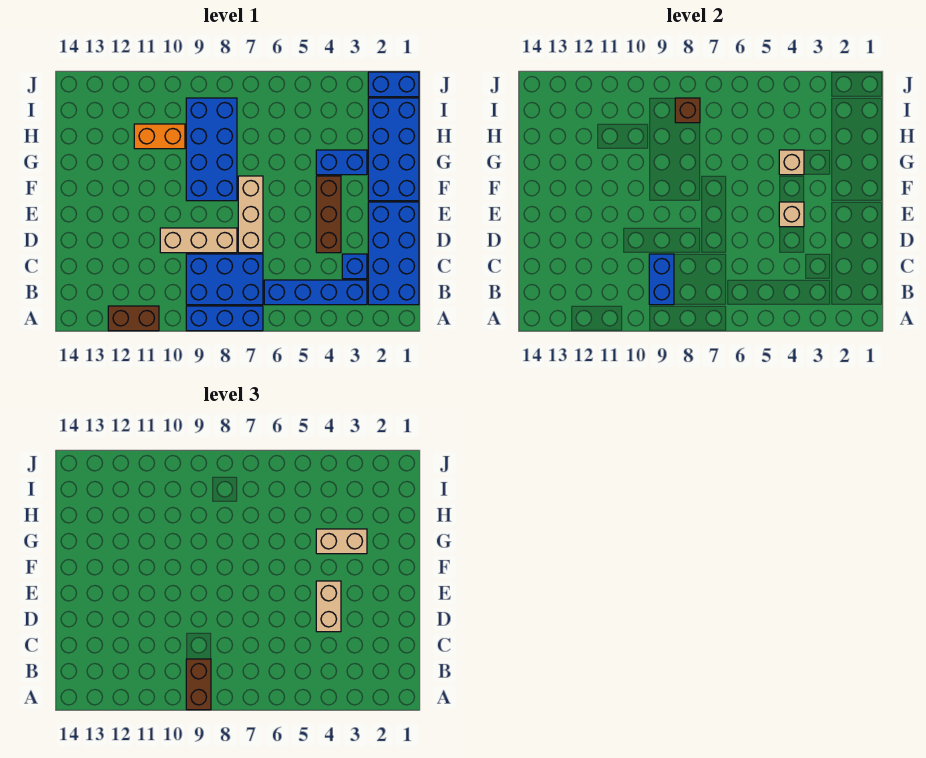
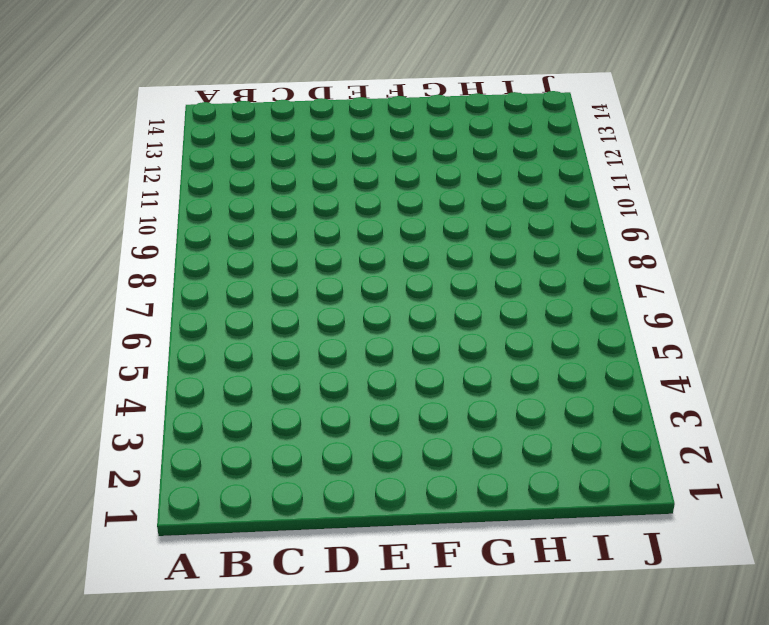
none -> blue 1x3 brick [186,306,263,331]
none -> brown 1x2 brick [108,306,159,331]
none -> blue 2x4 brick [368,202,419,305]

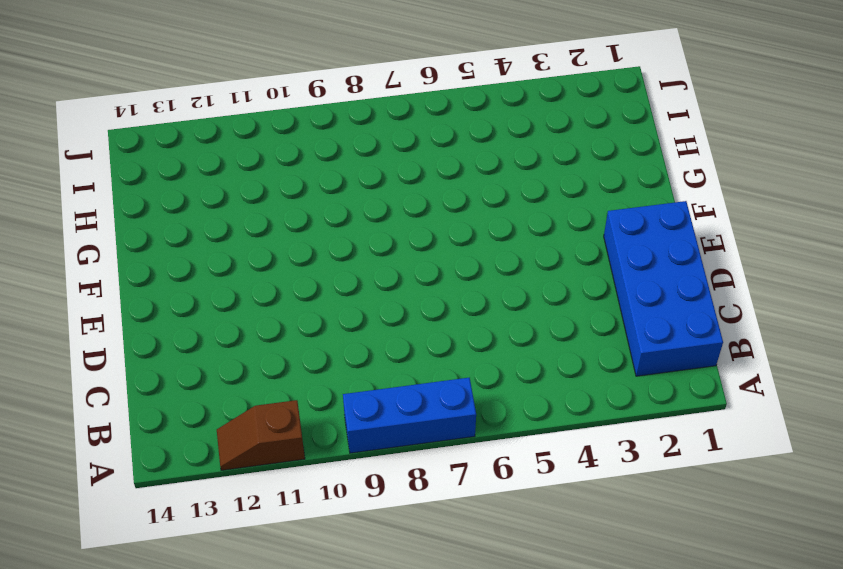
brown 1x2 slope [217,400,305,470] -> brown 1x2 brick [108,306,159,331]
none -> blue 1x4 brick [264,280,367,305]
none -> blue 2x3 brick [186,254,263,305]
none -> blue 1x1 brick [342,254,367,279]

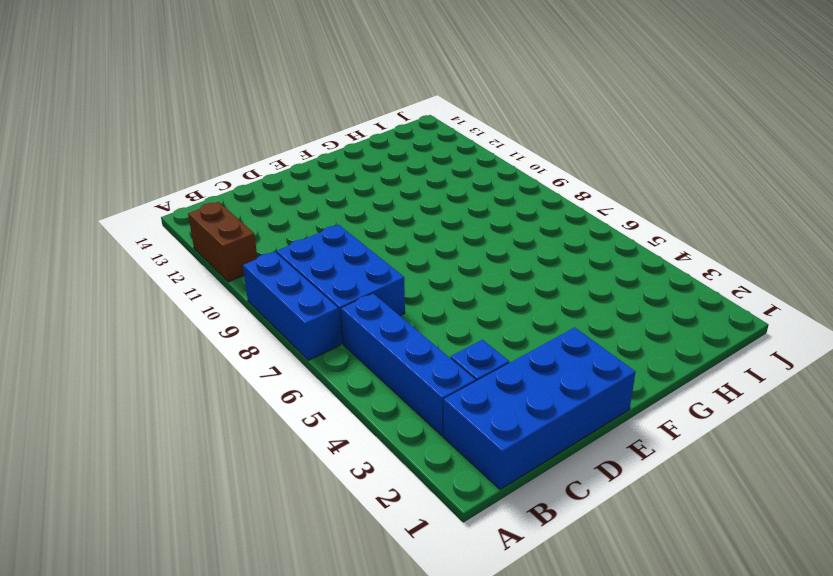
none -> brown 1x3 brick [316,176,341,253]
none -> tan 1x3 brick [238,176,263,253]
none -> tan 1x3 brick [160,228,237,253]

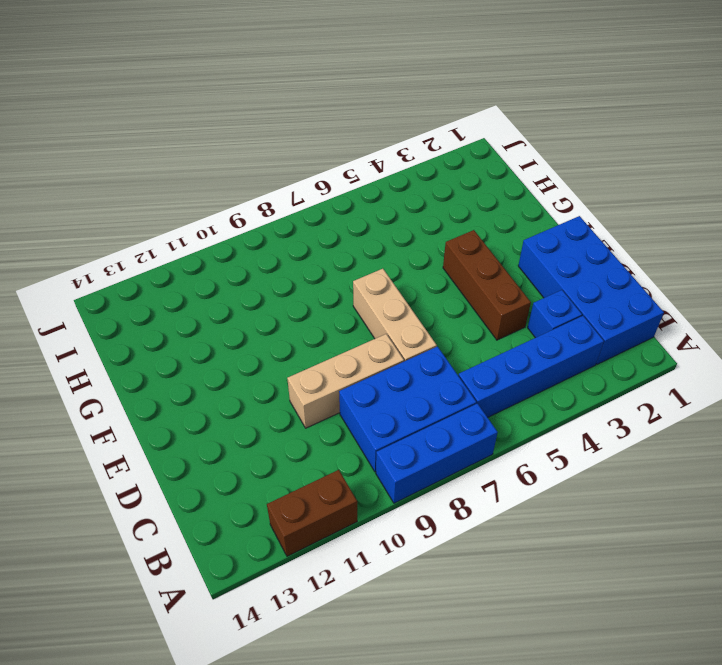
none -> blue 2x4 brick [368,98,419,201]
none -> blue 2x4 brick [186,98,237,201]
none -> blue 1x2 brick [316,150,367,175]

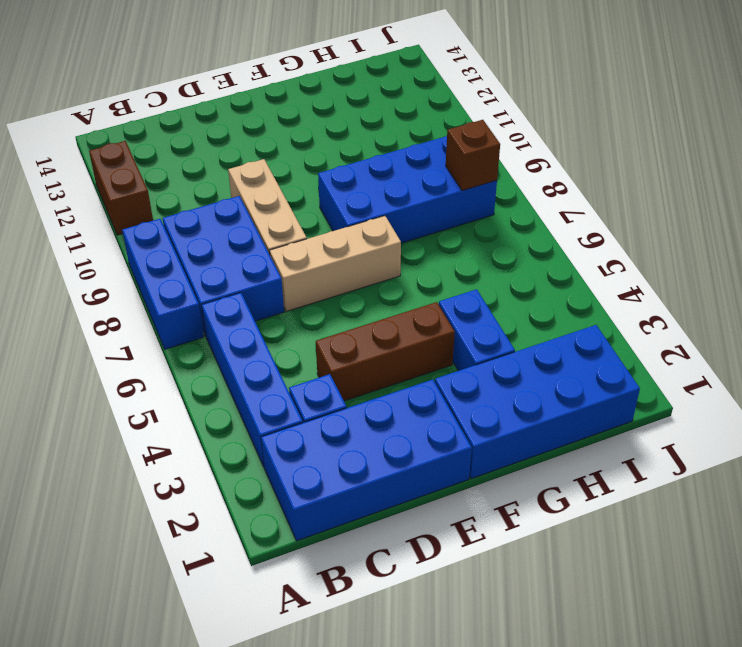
none -> orange 1x2 brick [134,124,185,149]
none -> blue 1x2 brick [368,72,419,97]
none -> blue 1x2 brick [649,254,674,305]

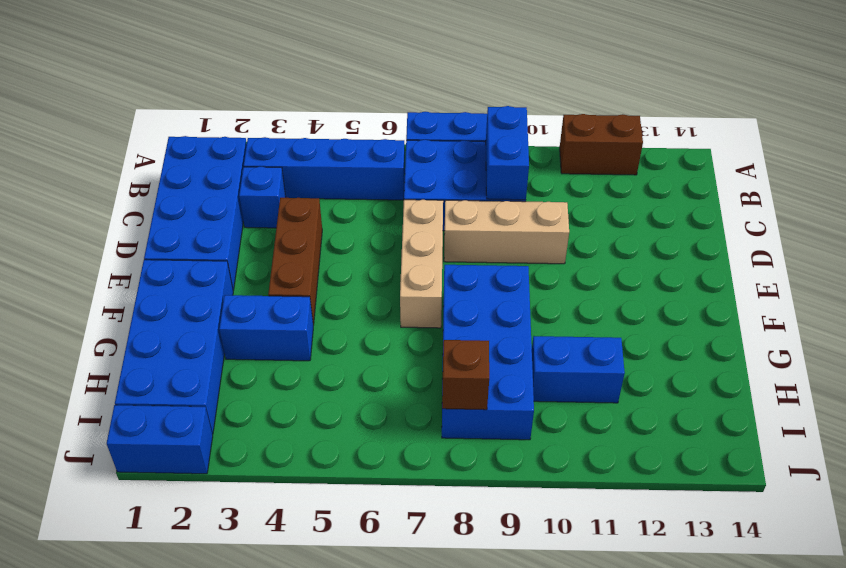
blue 1x2 brick [532,336,625,403] -> orange 1x2 brick [134,124,185,149]
none -> tan 1x1 brick [779,202,804,227]
none -> tan 1x1 brick [779,150,804,175]
none -> brown 1x2 brick [186,659,211,710]

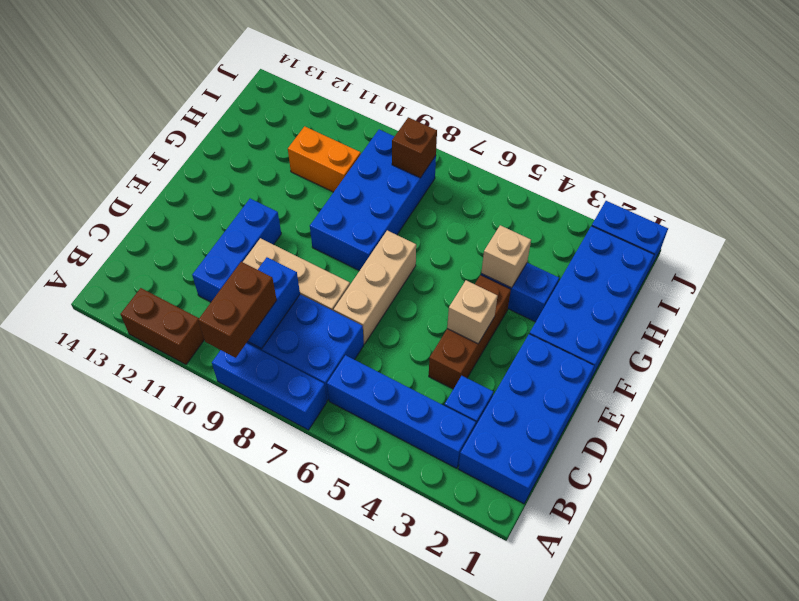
blue 1x3 brick [192,199,281,302] -> none
none -> tan 1x2 brick [316,581,341,632]
none -> tan 1x2 brick [316,529,367,554]

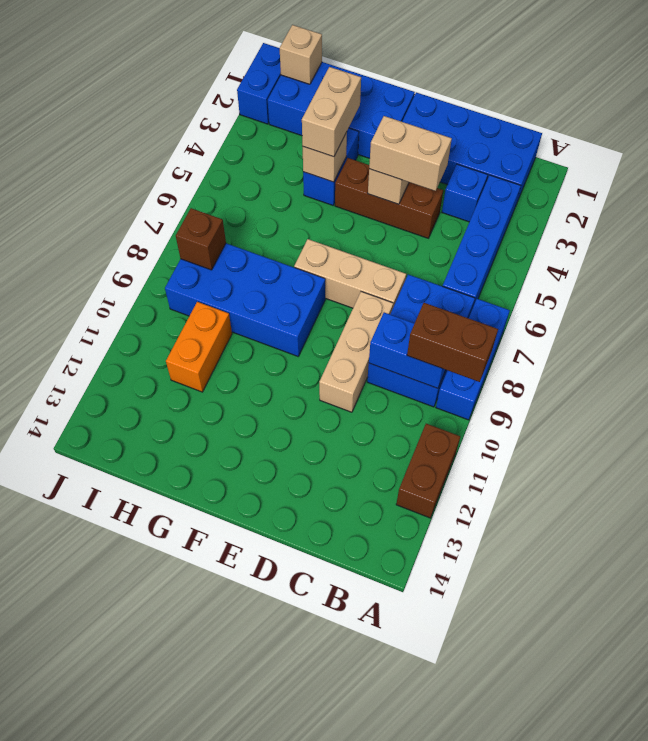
tan 1x1 brick [280,25,322,84] -> none

